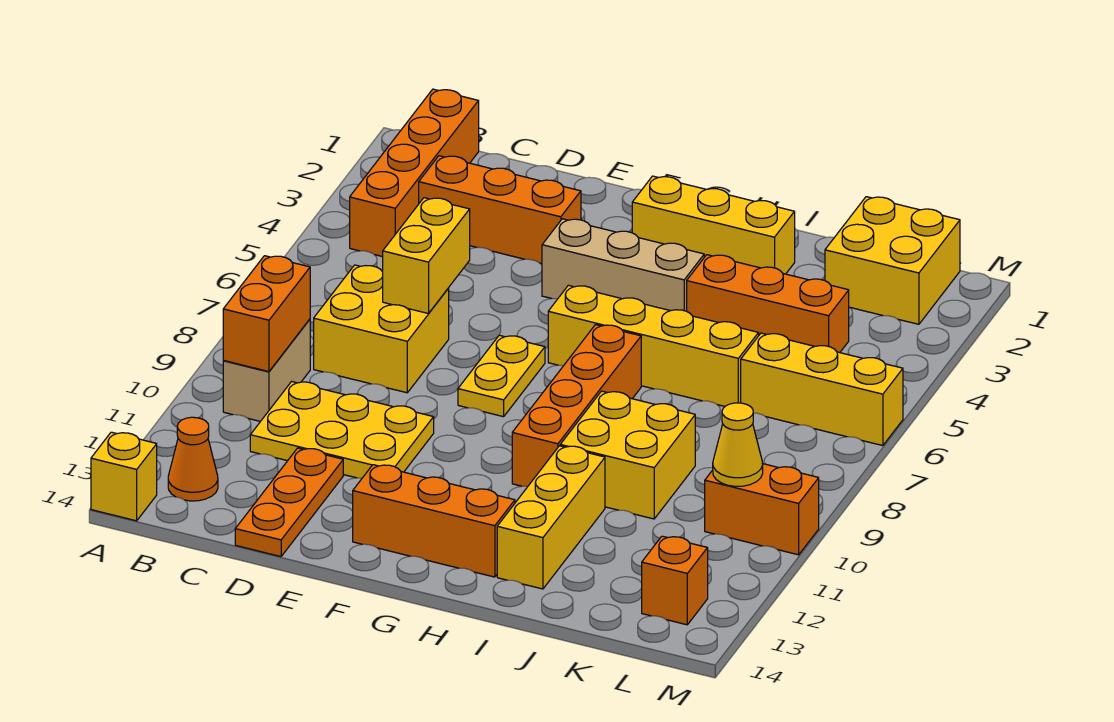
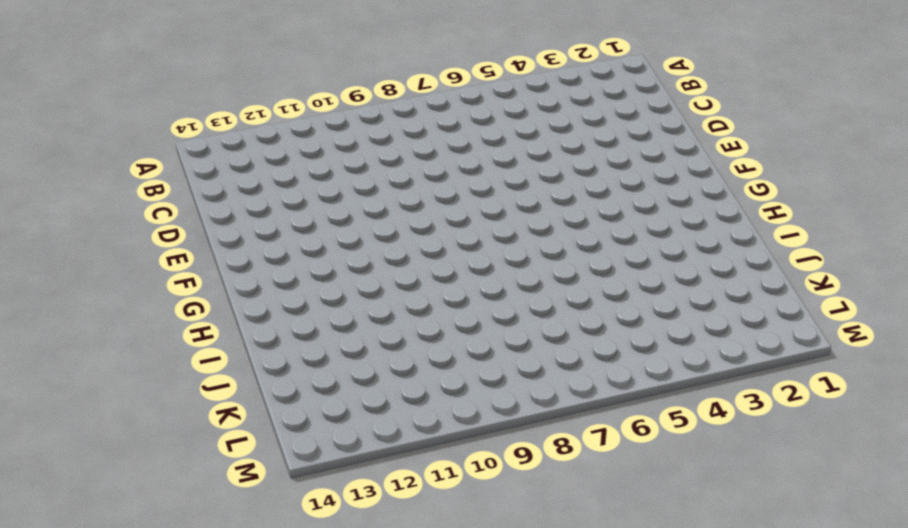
none -> yellow 1x1 brick [91,432,157,521]
none -> orange 1x4 brick [350,89,479,257]
none -> tan 1x2 brick [223,319,310,421]

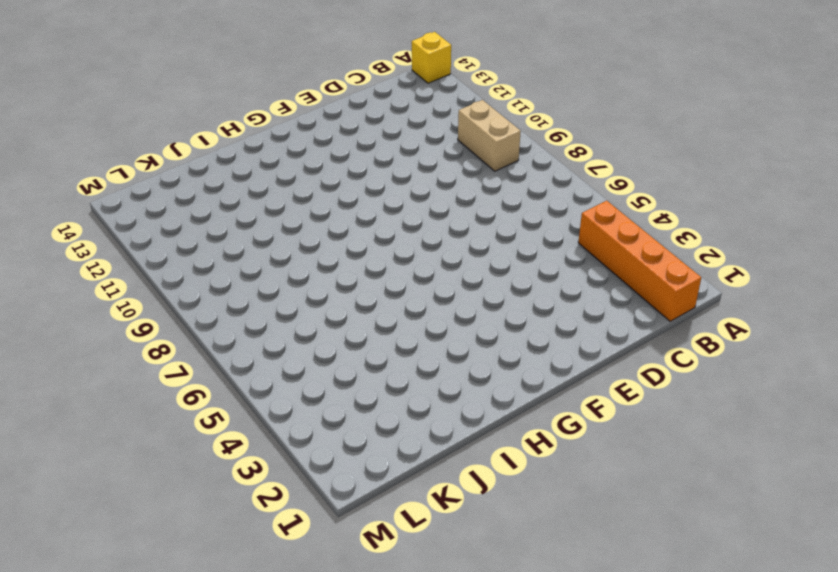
none -> orange 1x1 cone [168,417,218,501]
none -> orange 1x3 brick [419,156,581,263]
none -> yellow 2x2 brick [314,265,449,393]

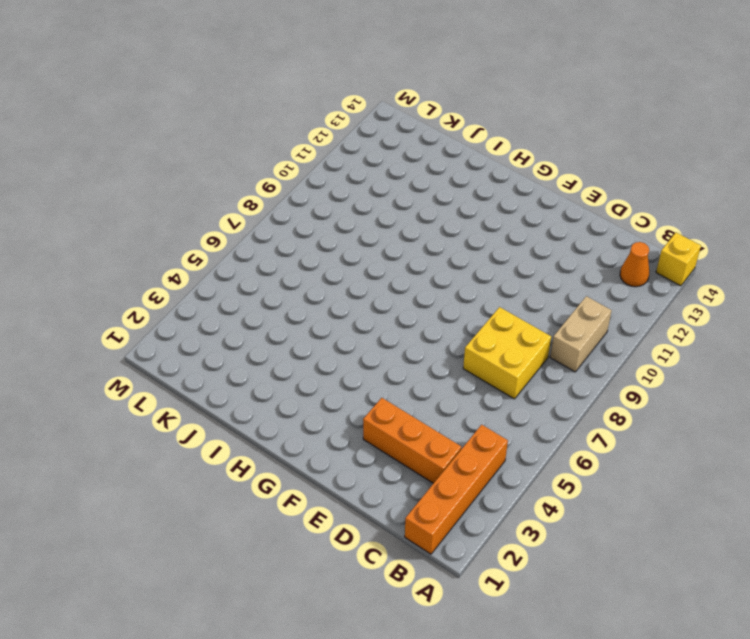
none -> yellow 2x3 plate [250,382,434,478]
none -> orange 1x3 plate [235,448,343,557]
none -> tan 1x3 brick [542,219,704,311]

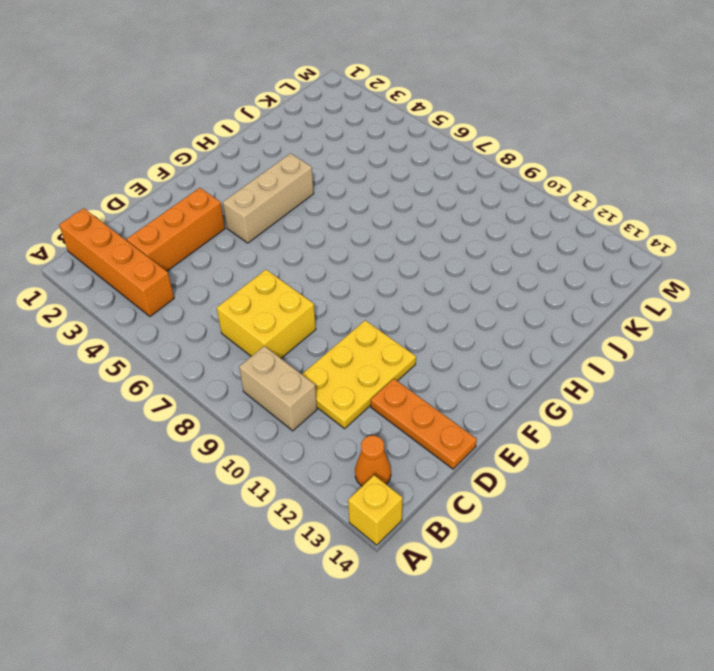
none -> yellow 1x2 plate [458,335,545,417]
none -> orange 1x3 brick [353,465,515,577]
none -> yellow 1x3 brick [632,176,795,274]

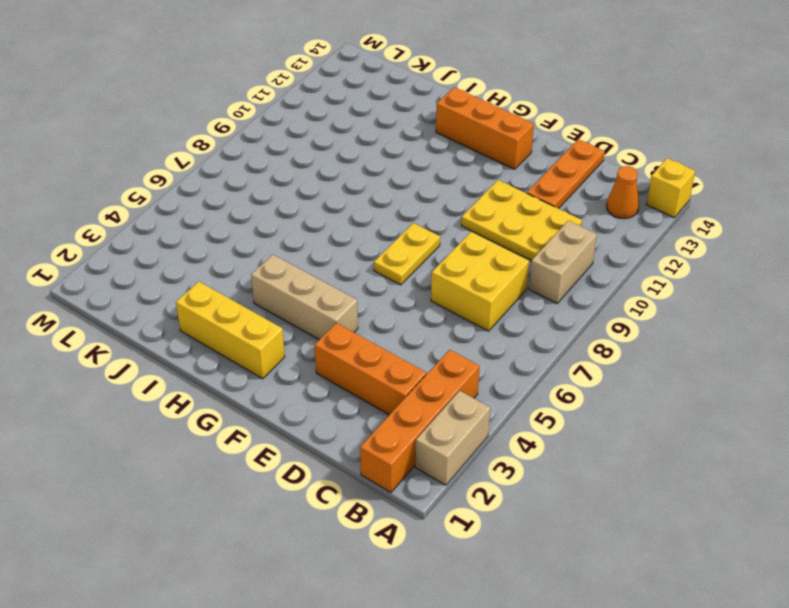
tan 1x2 brick [415,391,490,485] -> none
none -> yellow 1x4 brick [548,285,759,406]
none -> orange 1x4 brick [512,325,641,487]
none -> orange 1x3 brick [687,255,849,353]

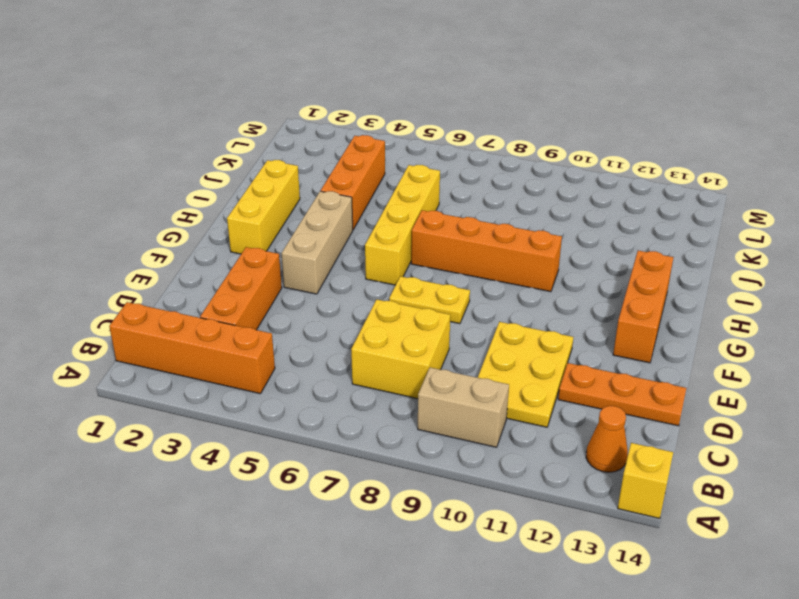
none -> yellow 2x2 brick [560,391,695,519]
none -> yellow 1x3 brick [497,446,605,589]
none -> yellow 2x2 brick [825,197,960,324]

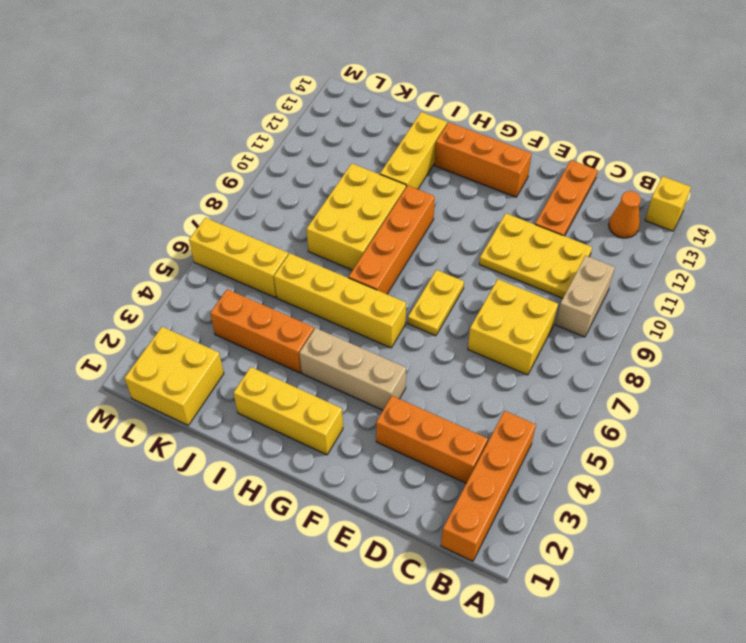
yellow 2x3 brick [307,164,406,270] -> yellow 2x2 brick [560,391,695,519]
none -> orange 1x2 brick [705,464,819,555]
none -> orange 1x1 brick [642,536,708,625]
none -> orange 1x2 brick [223,256,310,372]

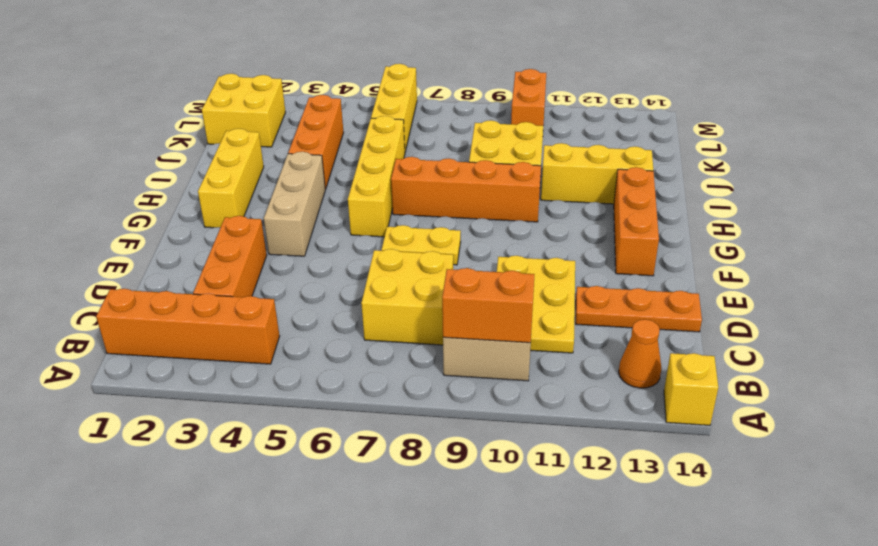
none -> orange 1x1 brick [642,536,708,625]
none -> yellow 1x2 brick [383,198,470,314]
none -> yellow 1x1 cone [713,403,763,486]

